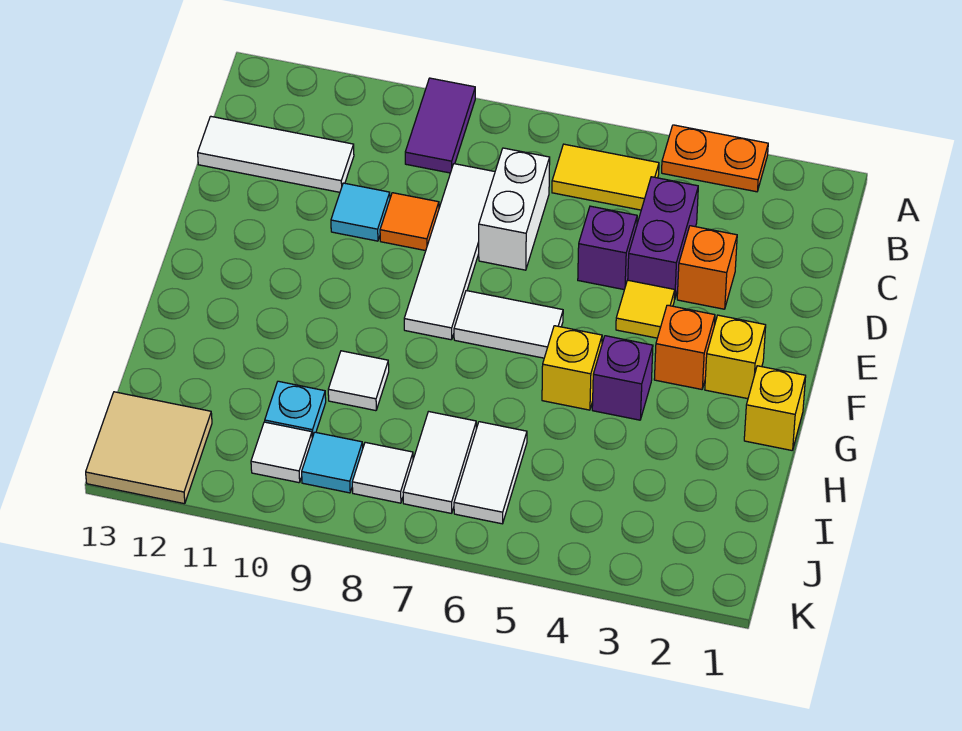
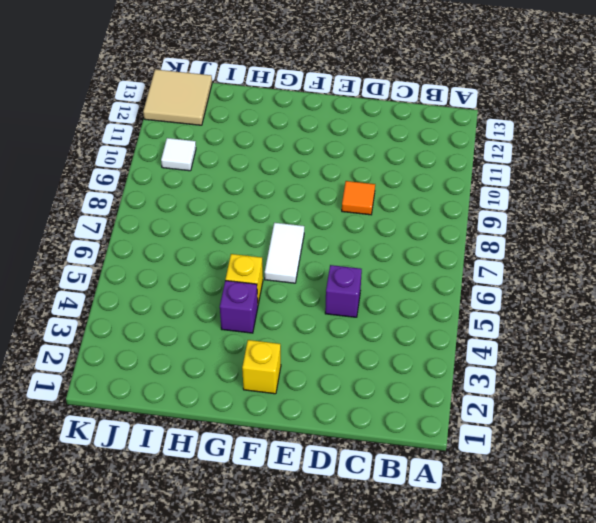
none -> orange 1x2 plate [662,125,768,192]
none -> purple 1x2 tile [405,78,475,173]
none -> yellow 1x2 tile [552,144,659,210]

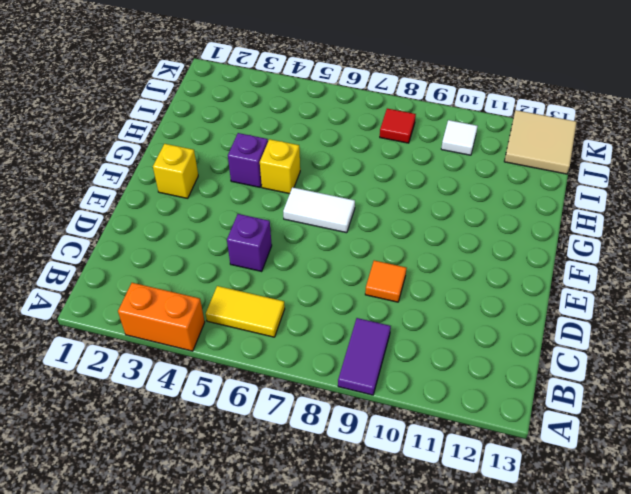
orange 1x2 brick [118,283,205,351] -> orange 1x2 plate [662,125,768,192]
red 1x1 tile [380,109,416,143] -> white 1x1 tile [352,442,413,503]
none -> purple 1x2 brick [628,177,698,300]
none -> white 1x2 brick [479,148,550,270]
none -> white 1x4 tile [404,164,495,340]

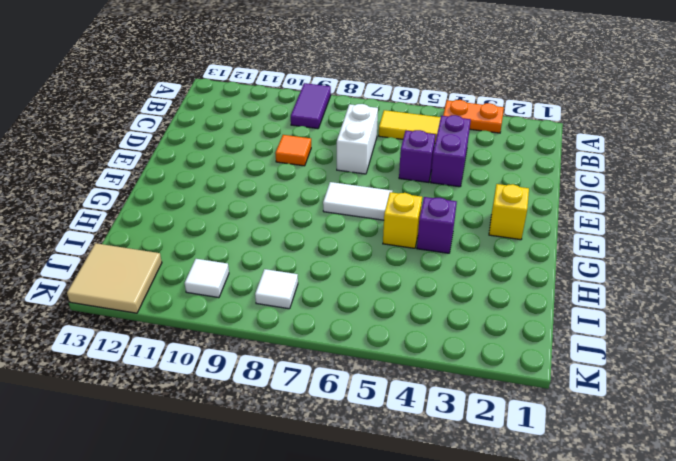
none -> white 1x4 tile [404,164,495,340]
none -> white 1x3 tile [198,116,354,192]
none -> orange 1x1 brick [677,226,737,309]

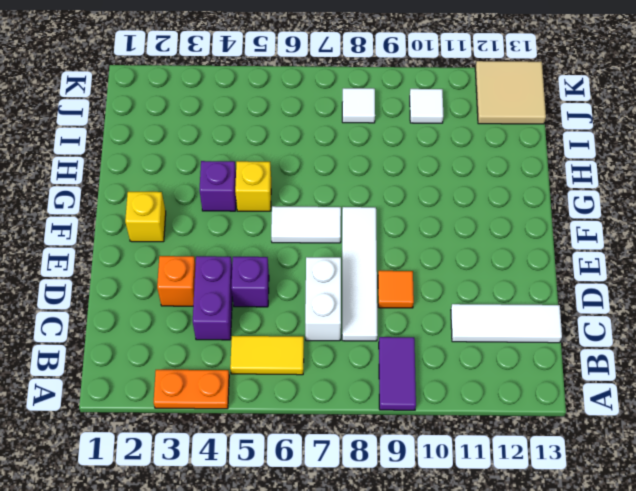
none -> cyan 1x1 tile [331,183,390,241]
none -> yellow 1x1 tile [616,280,675,338]
none -> orange 1x1 brick [654,305,715,389]

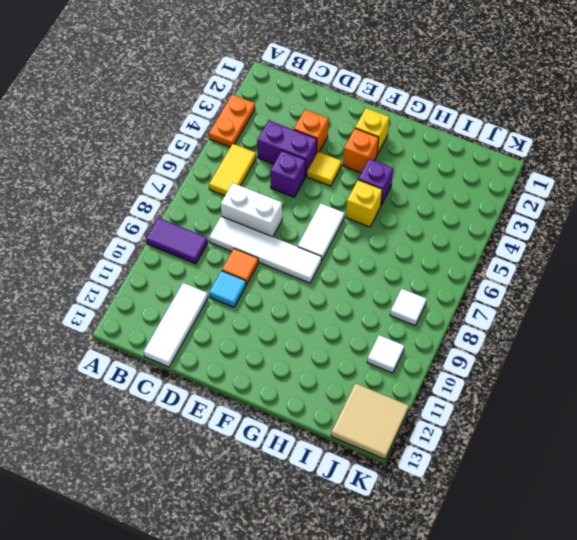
none -> yellow 1x1 brick [744,366,806,450]
none -> white 1x1 tile [328,351,389,411]
none -> white 1x2 tile [454,422,527,524]

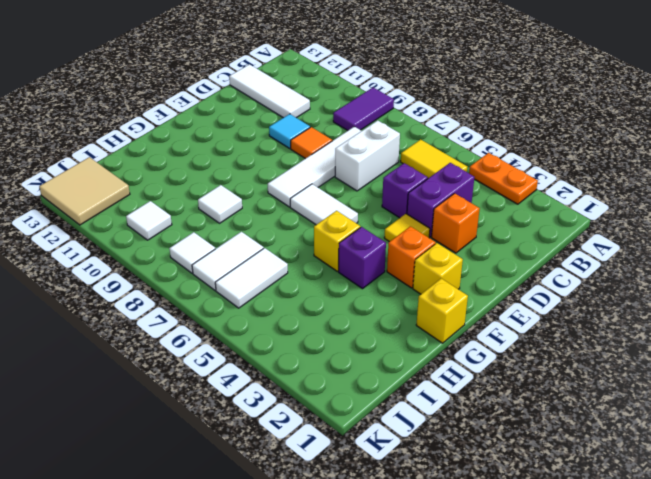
none -> cyan 1x1 plate [265,381,326,438]
none -> cyan 1x1 tile [302,432,363,493]

